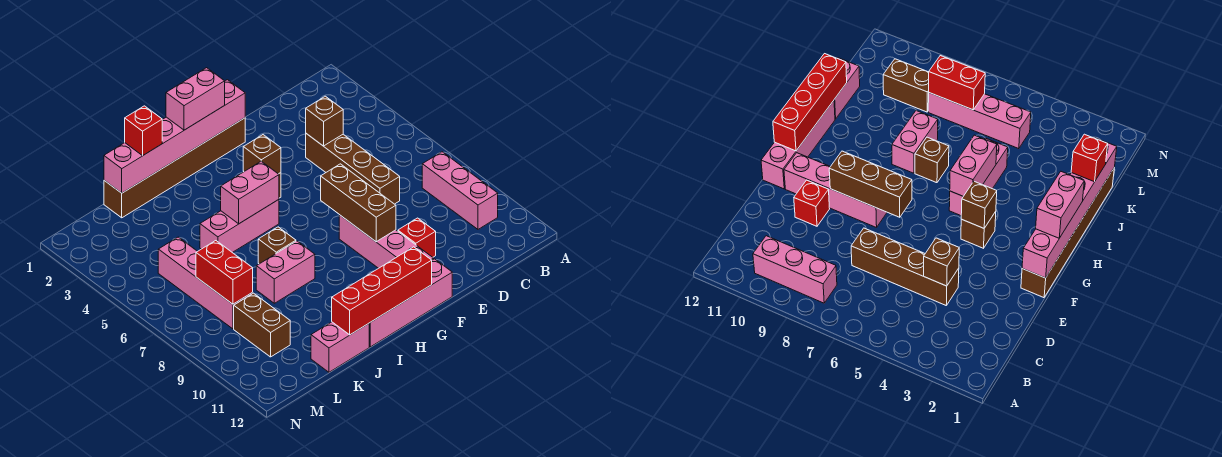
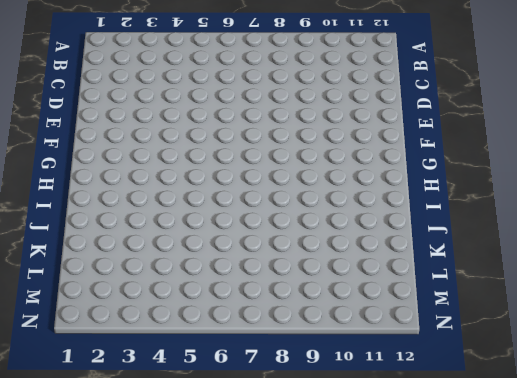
none -> pink 1x3 brick [422,152,498,229]
none -> brown 1x4 brick [306,134,400,204]
none -> red 1x1 brick [398,218,436,257]

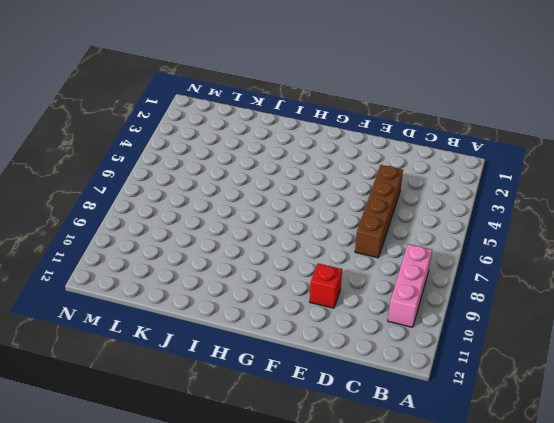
none -> brown 1x6 brick [104,118,245,218]
none -> pink 1x4 brick [339,215,434,268]
none -> pink 1x4 brick [369,259,452,347]

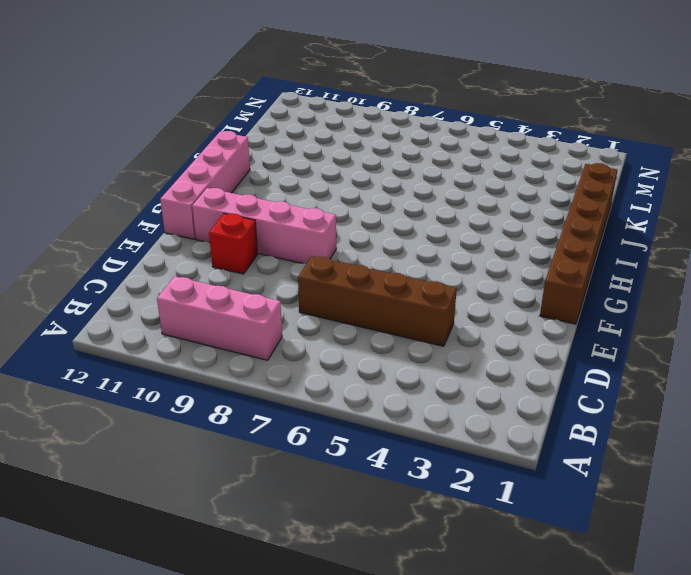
none -> brown 1x1 brick [961,211,996,248]
none -> pink 1x3 brick [200,200,279,252]
none -> brown 1x1 brick [258,227,296,264]

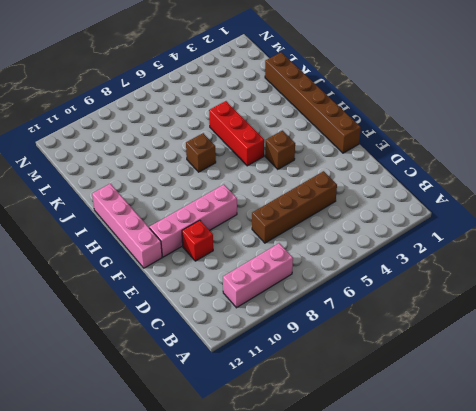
red 1x3 brick [209,101,264,166] -> pink 1x3 brick [200,200,279,252]
none -> pink 1x2 brick [256,241,315,303]
none -> pink 1x2 brick [311,322,369,372]
none -> pink 1x4 brick [158,237,253,329]

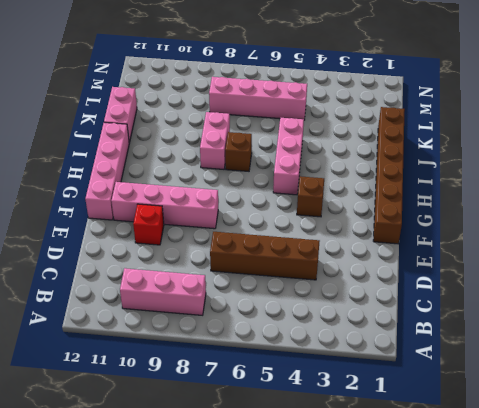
none -> brown 1x2 brick [234,293,290,357]
none -> brown 1x1 brick [306,96,343,146]
none -> pink 1x6 brick [104,80,245,193]

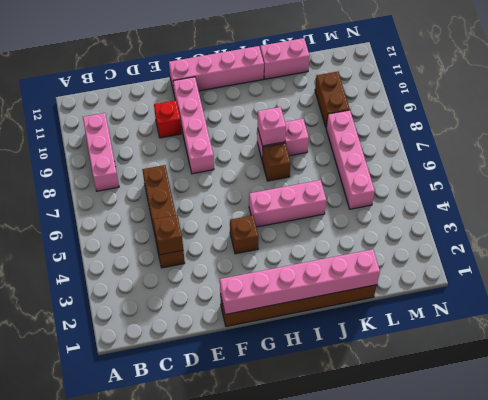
pink 1x1 brick [258,107,286,146] -> none
none -> brown 1x3 brick [321,164,396,242]
none -> brown 1x1 brick [243,135,281,174]
none -> red 1x4 brick [332,247,432,335]

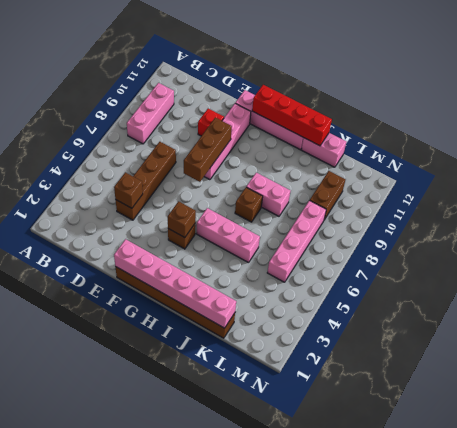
none -> pink 1x2 brick [221,161,279,224]
none -> red 1x2 brick [196,241,253,304]
none -> pink 1x2 brick [166,68,225,130]

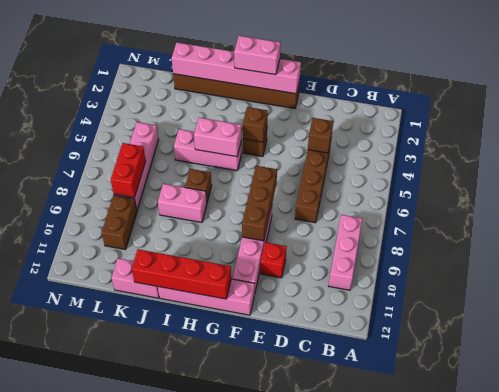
none -> red 1x1 brick [125,106,162,156]

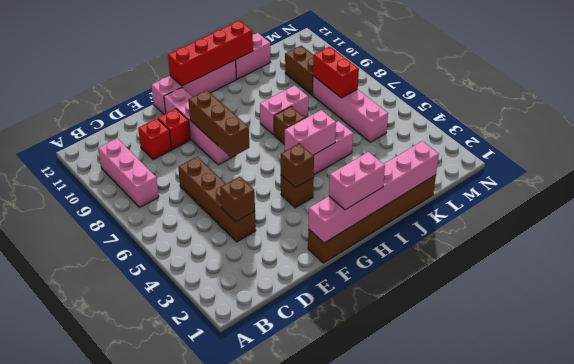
red 1x1 brick [138,118,171,160] -> red 1x1 brick moved to [125,106,162,156]

